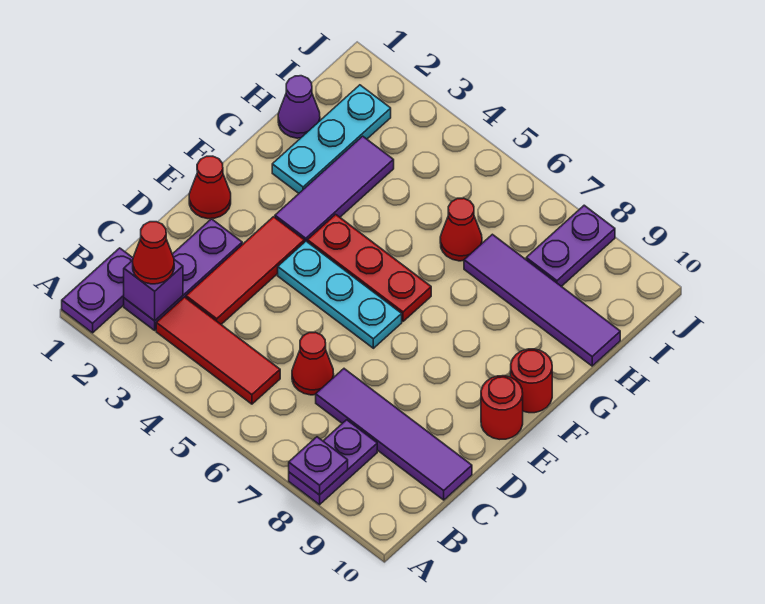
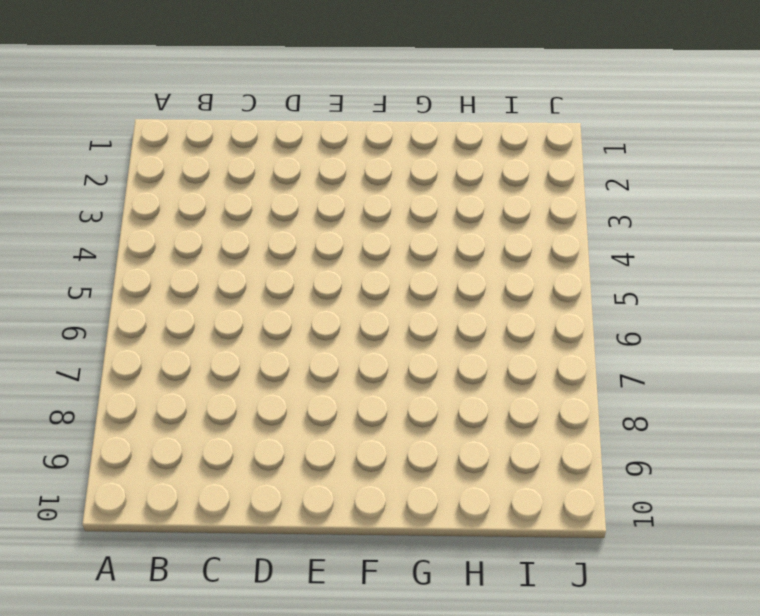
none -> purple 1x2 plate [62,248,133,333]
none -> purple 1x2 plate [289,420,377,505]
none -> purple 1x3 plate [124,219,242,330]

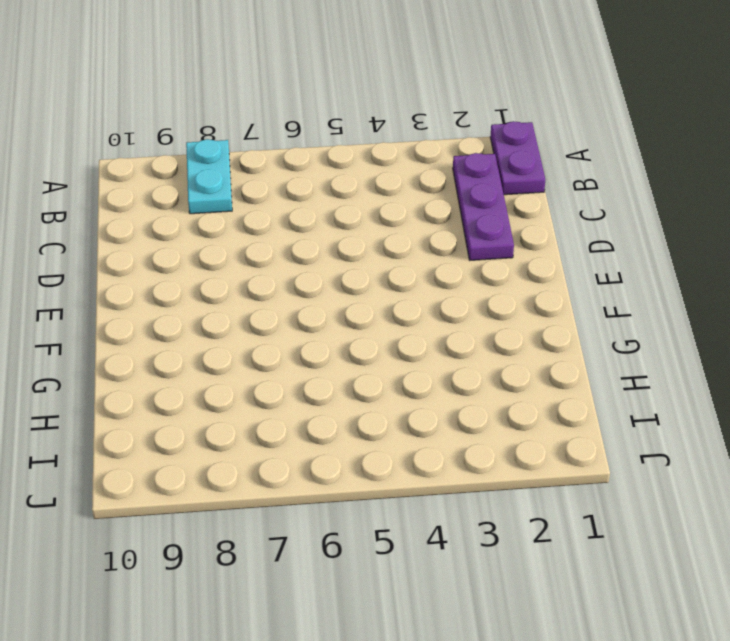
cyan 1x2 plate [186,139,232,214] -> purple 1x2 plate [289,420,377,505]
none -> red 1x3 tile [156,297,280,404]
none -> red 1x3 tile [186,217,304,324]
none -> red 1x1 cone [292,332,334,395]

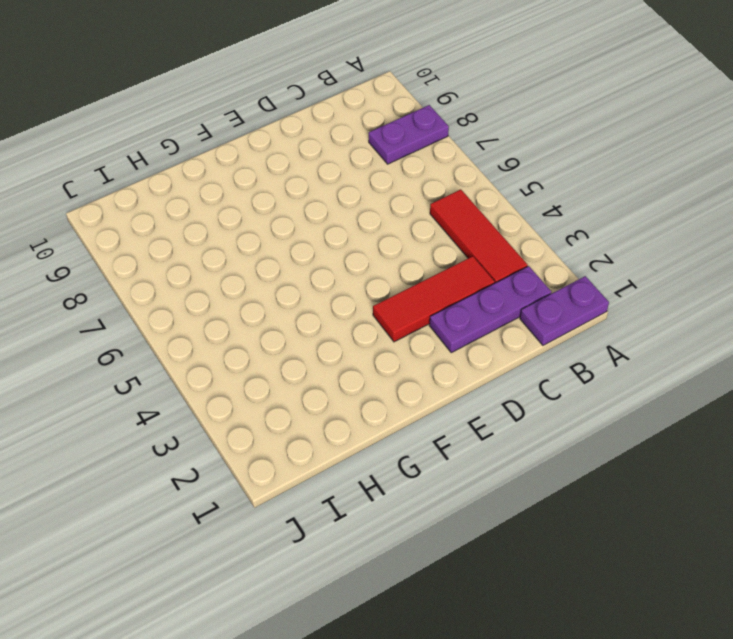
none -> red 1x1 cone [292,332,334,395]
none -> purple 1x4 tile [316,369,472,500]
none -> red 1x1 cone [189,156,231,219]

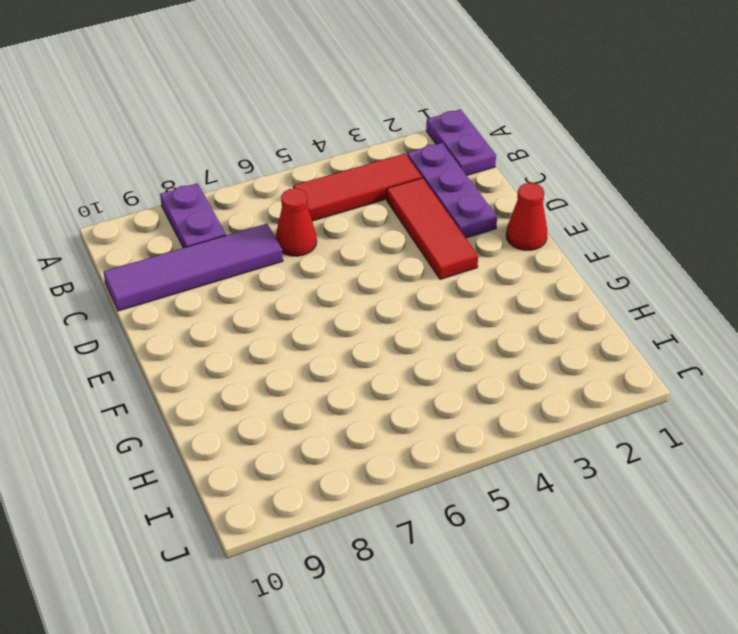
none -> cyan 1x3 plate [278,241,402,348]
none -> red 1x1 round brick [481,376,523,439]
none -> purple 1x3 tile [275,136,394,242]

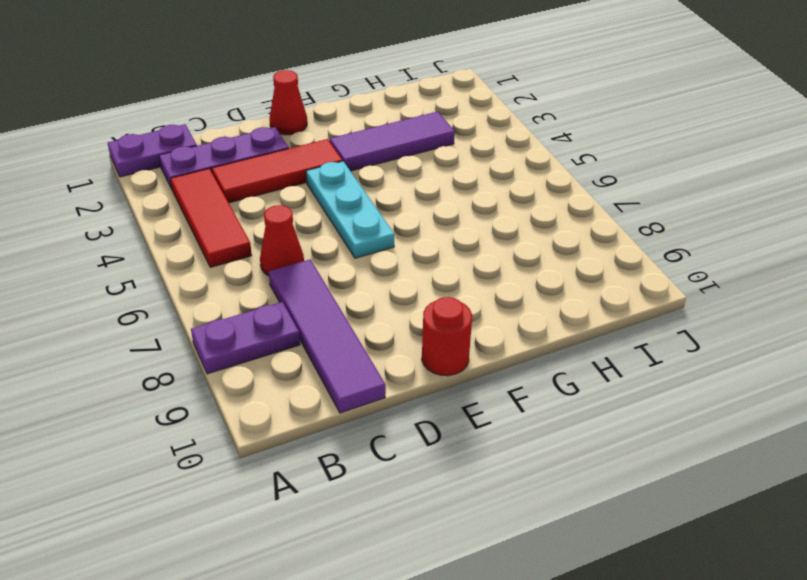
none -> red 1x3 plate [307,214,431,321]
none -> red 1x1 round brick [511,349,552,413]
none -> cyan 1x3 plate [272,85,391,193]

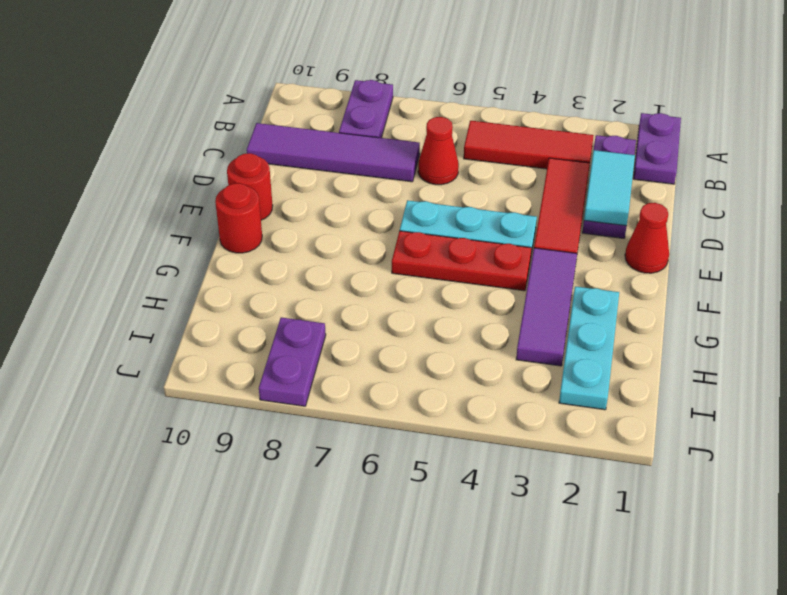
cyan 1x2 tile [584,150,635,226] -> none
none -> purple 1x1 cone [278,76,320,138]
none -> red 1x1 cone [440,198,482,261]
none -> purple 1x4 tile [464,234,620,366]

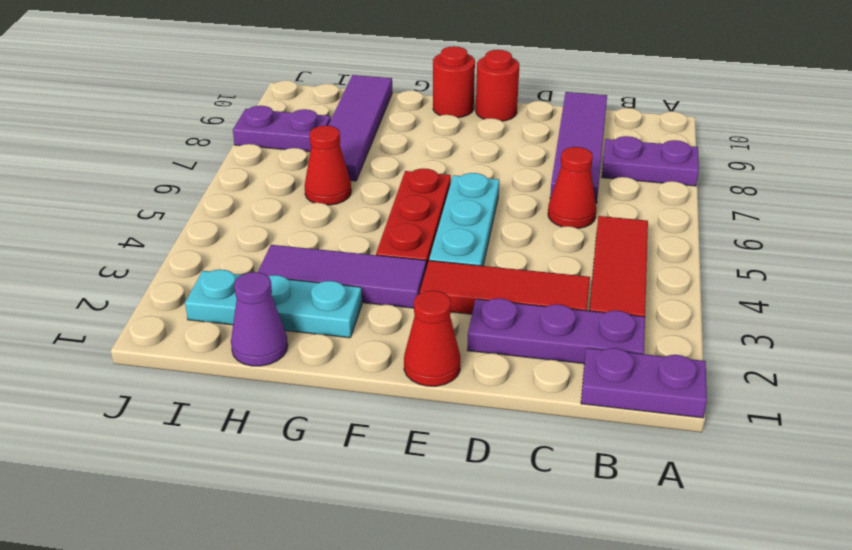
none -> purple 1x1 plate [289,437,348,495]
none -> purple 1x1 brick [124,260,183,321]
none -> red 1x1 cone [133,222,174,284]

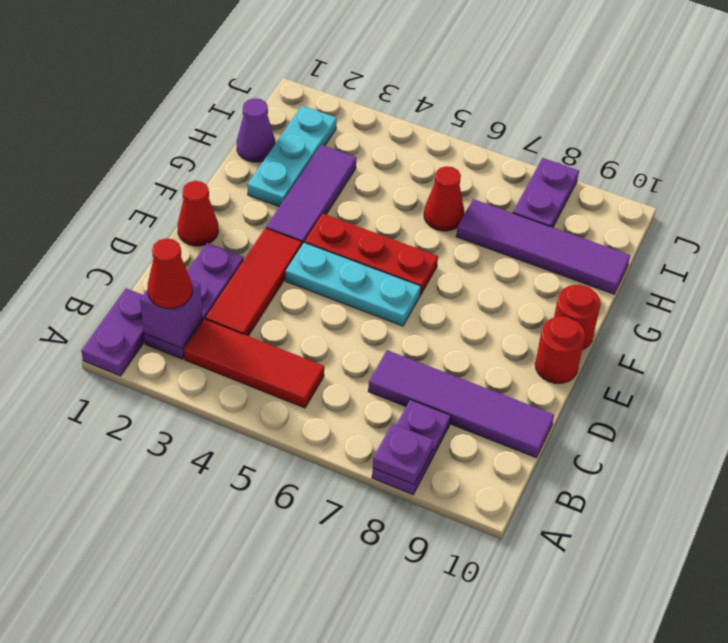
none -> red 1x1 cone [292,332,334,395]

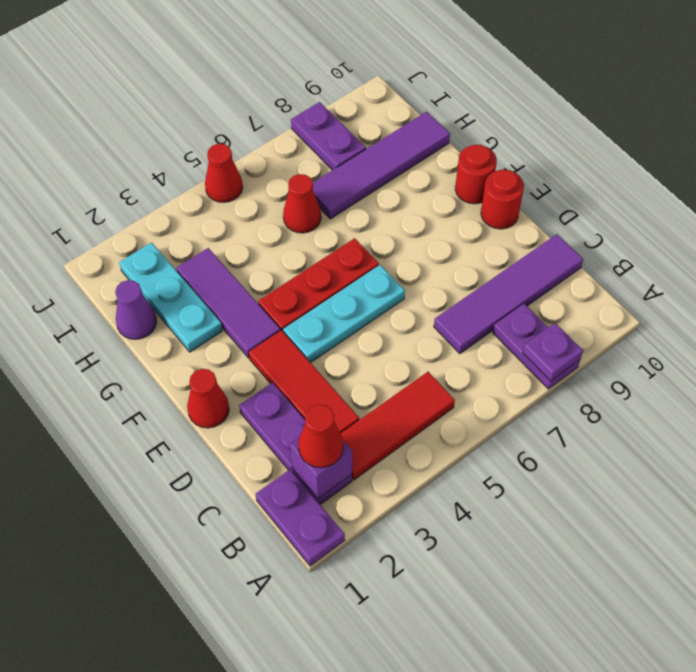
red 1x1 cone [205,144,243,202] -> red 1x1 cone moved to [292,332,334,395]

